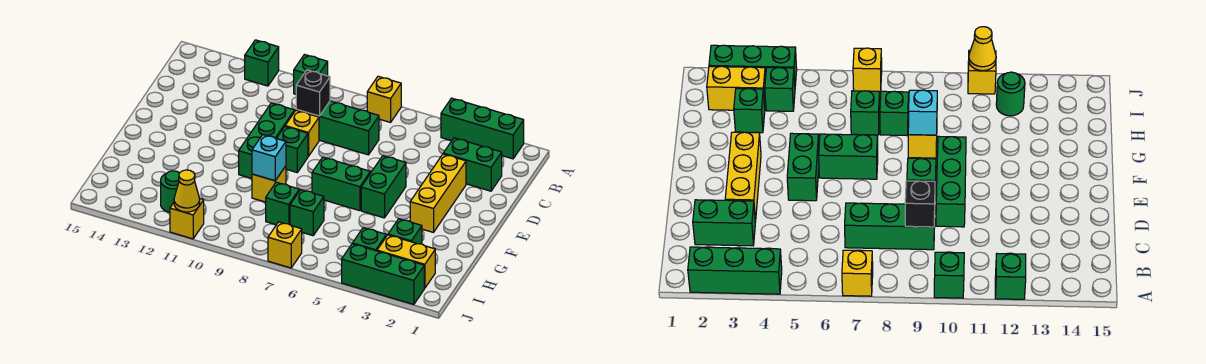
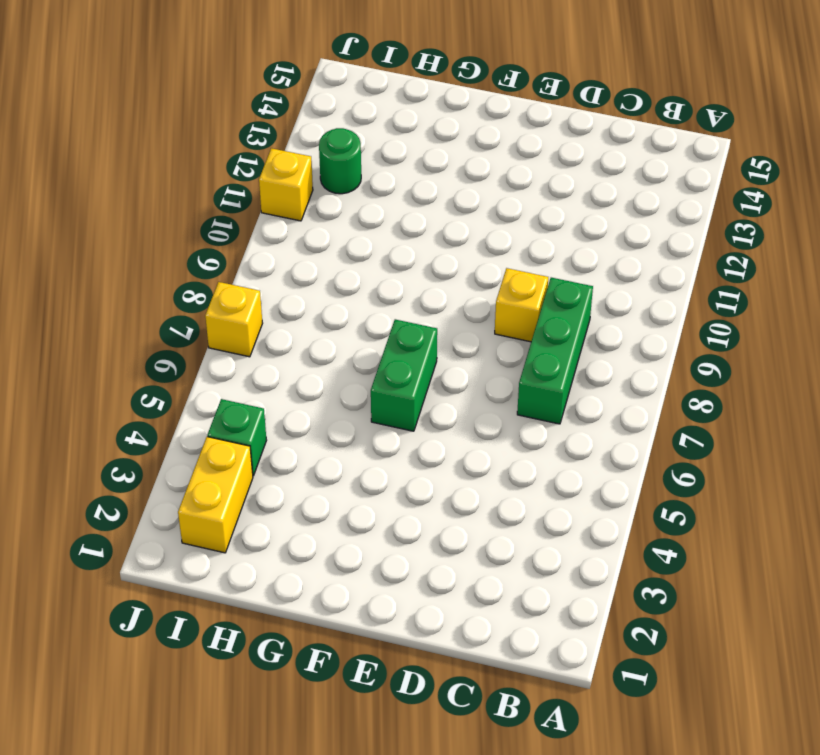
none -> green 1x3 brick [441,98,524,159]
none -> yellow 1x1 brick [367,76,401,122]
none -> green 1x1 brick [294,55,328,94]

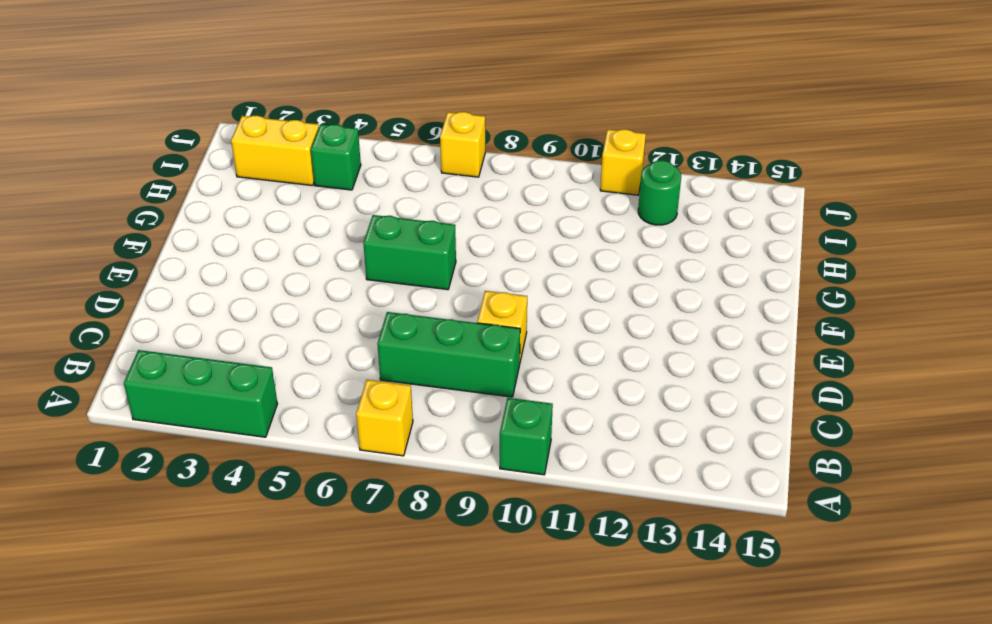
none -> green 1x1 brick [245,40,279,86]
none -> green 1x2 brick [443,138,502,191]
none -> yellow 1x3 brick [410,154,466,232]

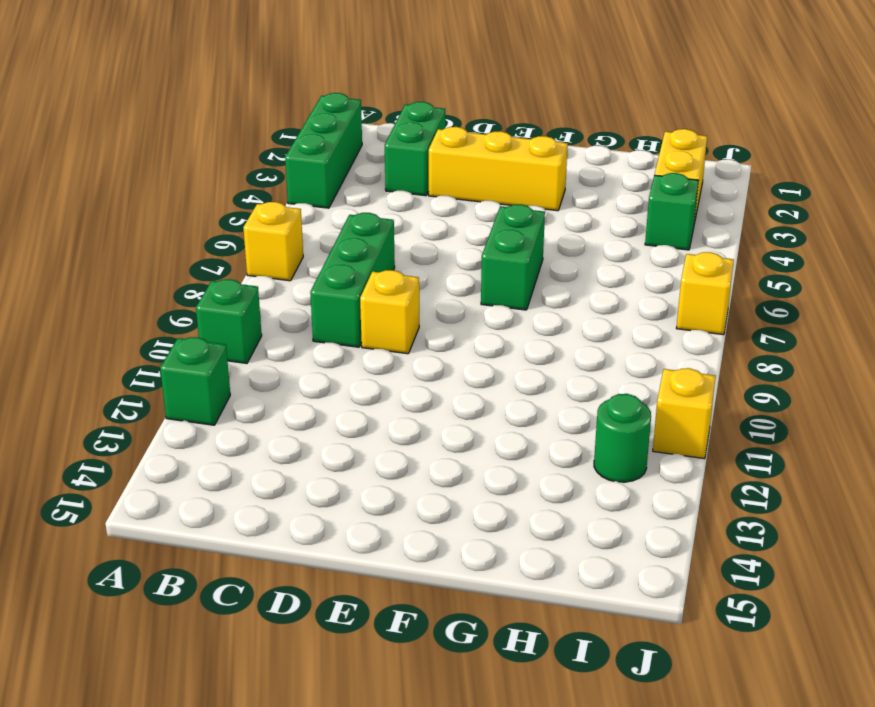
none -> green 1x3 brick [239,103,295,179]
none -> green 1x2 brick [361,156,406,218]
none -> green 1x1 brick [276,127,308,172]

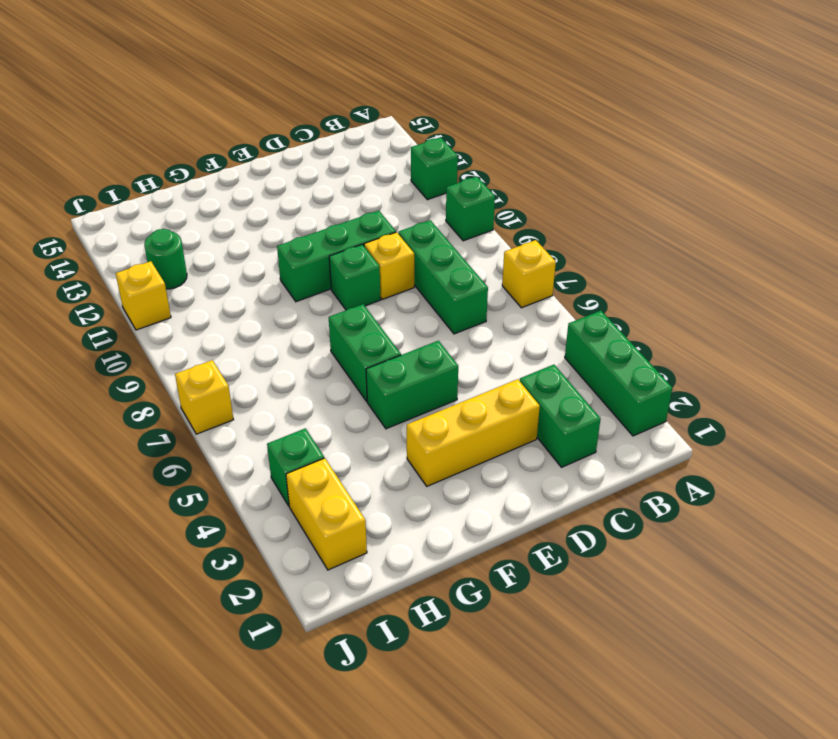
none -> yellow 1x1 brick [252,166,286,202]
none -> green 1x1 brick [388,219,422,244]
none -> green 1x1 brick [290,190,324,236]

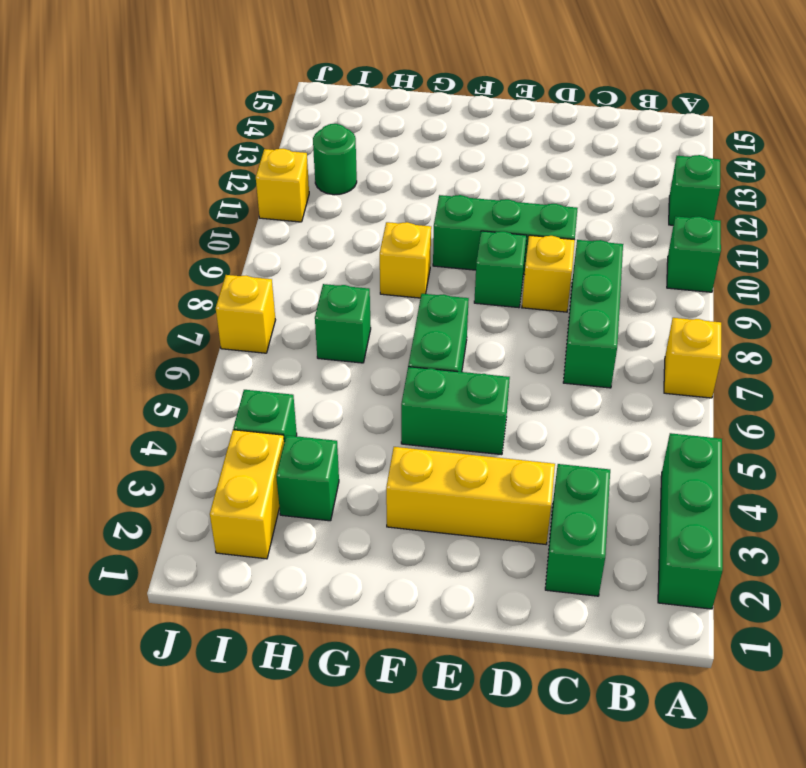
none -> green 1x1 brick [266,182,299,225]
none -> green 1x3 brick [342,244,424,304]
none -> black 1x1 brick [296,70,330,116]

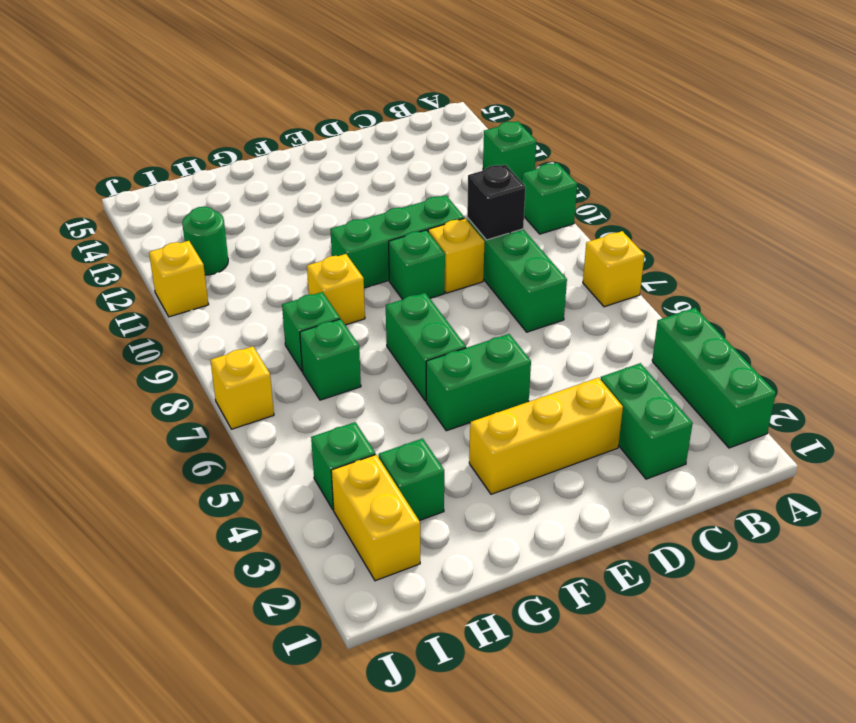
none -> green 1x3 brick [342,244,424,304]
none -> cyan 1x1 brick [252,135,286,181]
none -> yellow 1x1 cone [174,170,200,212]

